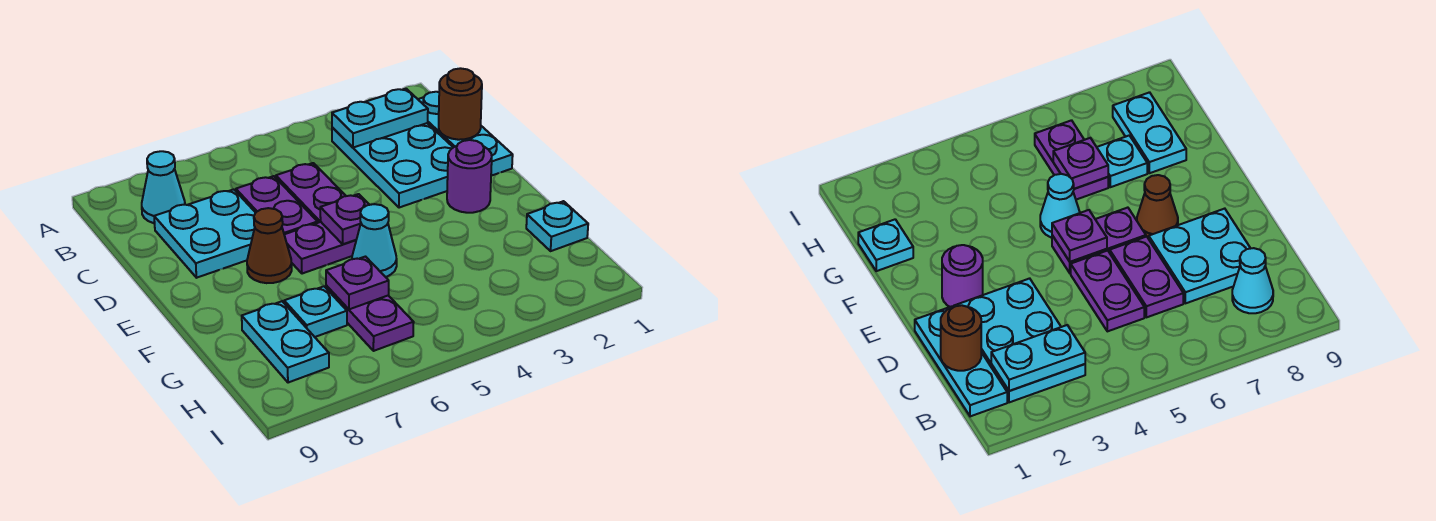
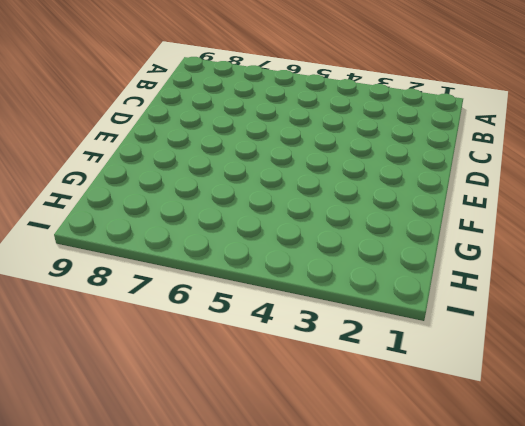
none -> cyan 1x3 plate [418,92,513,176]
none -> cyan 2x3 plate [332,123,453,208]
none -> cyan 1x1 cone [142,151,185,223]

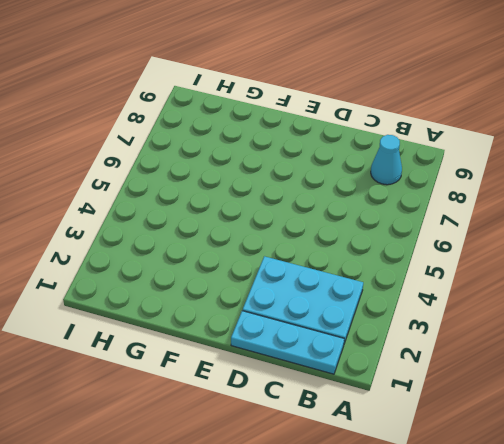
none -> purple 1x2 plate [276,163,346,223]
none -> purple 1x2 plate [236,176,318,234]
none -> cyan 2x2 plate [154,189,255,278]

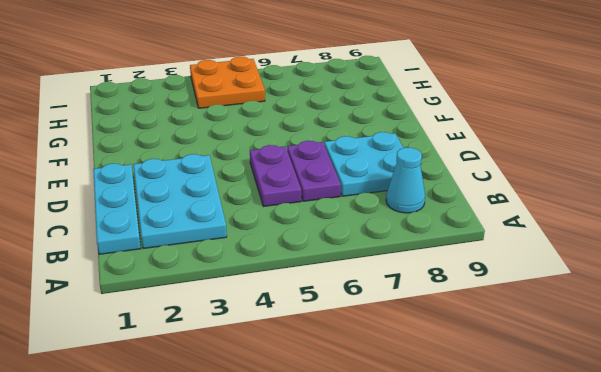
orange 2x2 plate [190,57,265,108] -> none
none -> purple 1x1 round brick [447,140,492,213]
none -> purple 1x2 plate [284,222,356,274]
none -> brown 1x1 cone [247,208,292,283]

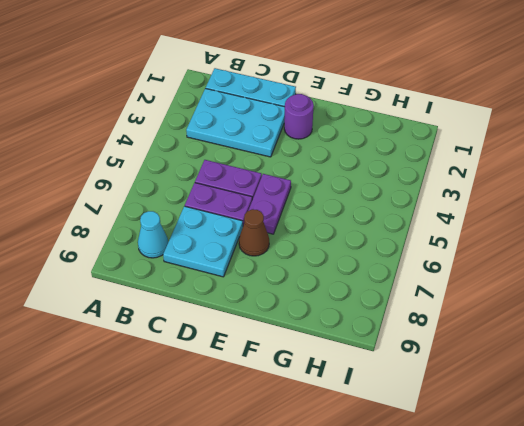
none -> cyan 1x1 cone [352,204,397,277]
none -> cyan 1x1 plate [526,201,588,251]
none -> purple 1x2 plate [326,285,414,351]

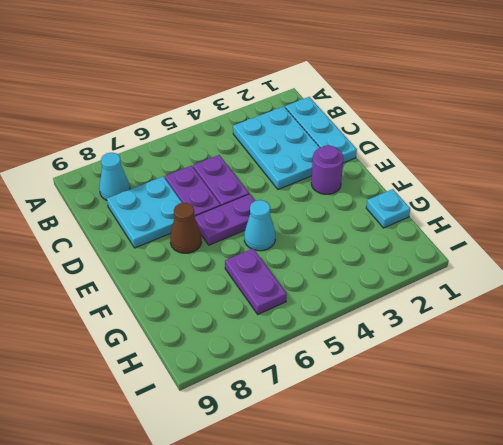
none -> cyan 1x1 plate [284,286,347,337]
none -> cyan 1x2 plate [242,301,329,383]
none -> cyan 1x2 plate [332,89,428,148]

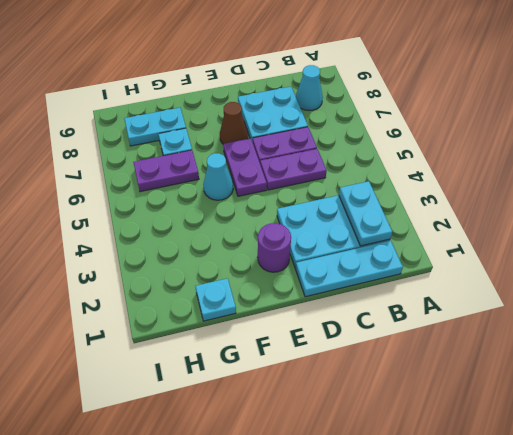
none -> brown 1x1 round brick [439,68,482,140]
none -> purple 1x1 plate [320,194,369,244]
none -> purple 1x1 plate [326,257,389,309]

